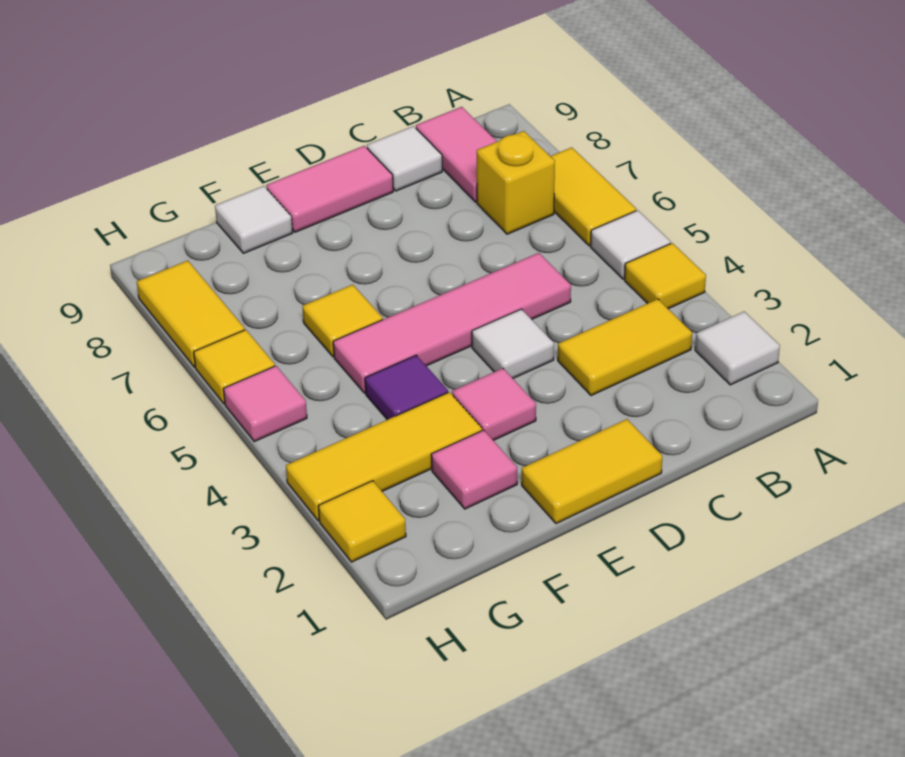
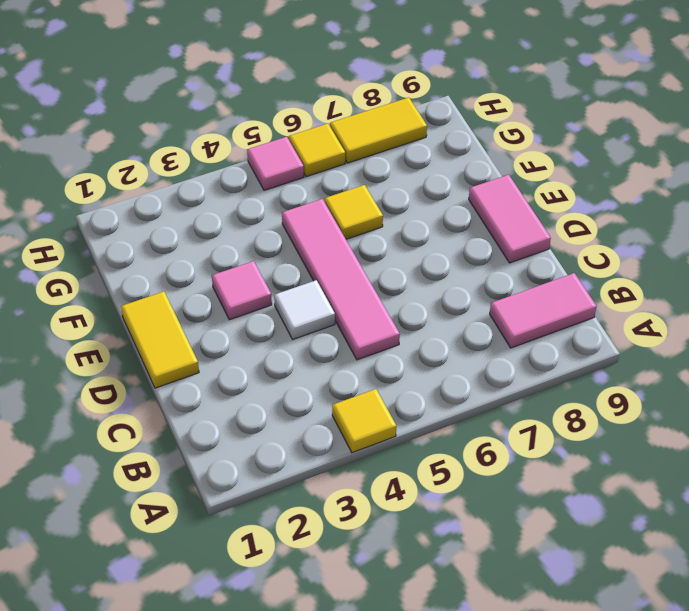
none -> white 1x1 tile [695,312,780,385]
none -> white 1x1 tile [591,210,671,279]
none -> yellow 1x2 tile [550,147,636,246]

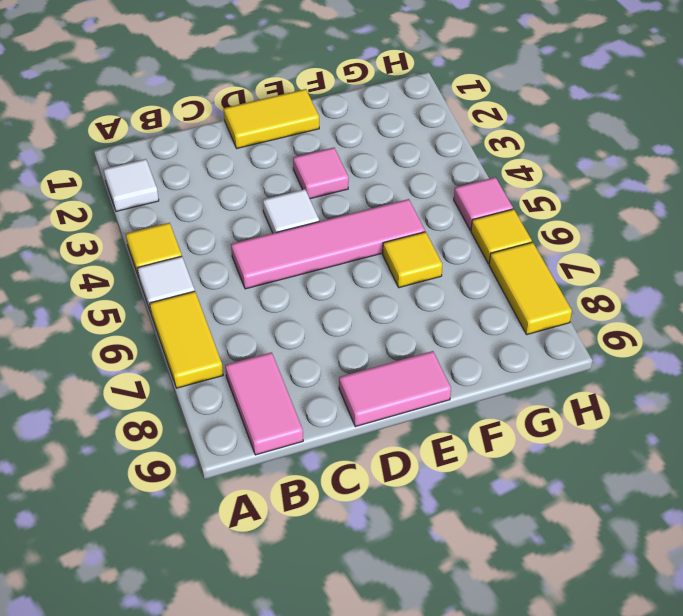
none -> yellow 1x2 tile [558,299,692,396]
none -> yellow 1x1 brick [477,131,555,234]
none -> white 1x1 tile [367,126,442,191]

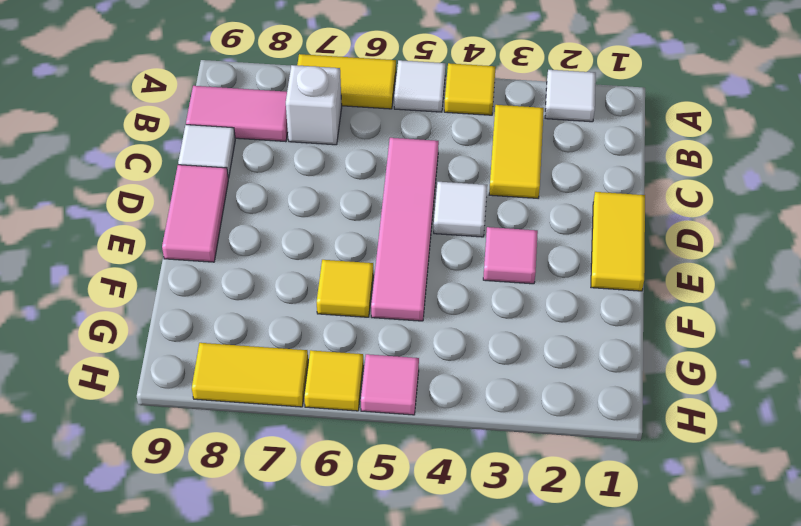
white 1x1 brick [286,65,342,145] -> yellow 1x1 brick [477,131,555,234]
none -> pink 1x1 tile [431,430,517,509]
none -> yellow 1x3 tile [286,392,482,521]
none -> purple 1x1 tile [365,355,448,420]

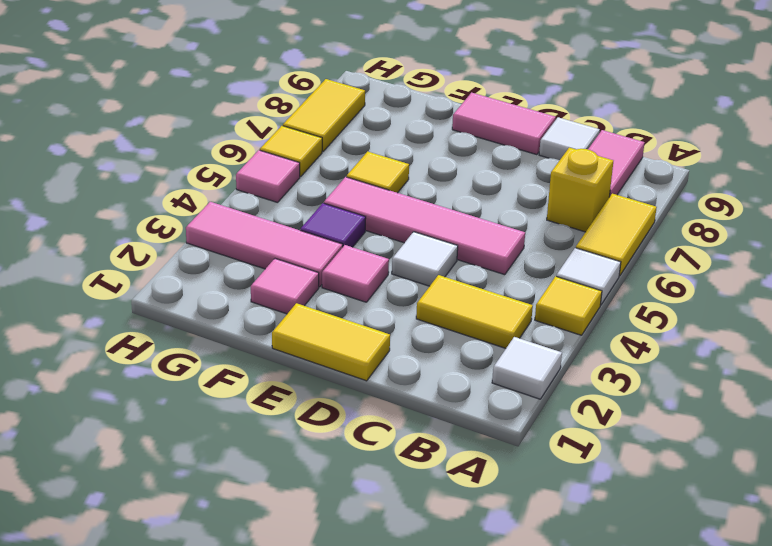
pink 1x3 tile [186,202,343,287] -> yellow 1x3 tile [286,392,482,521]
none -> white 1x1 tile [215,186,293,253]
none -> yellow 1x1 tile [319,481,406,562]

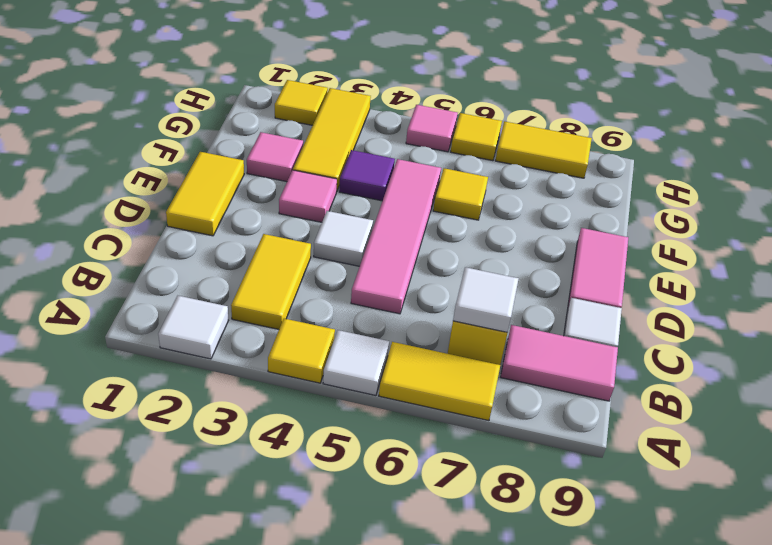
white 1x1 tile [453,267,519,332] -> white 1x1 tile moved to [215,186,293,253]

